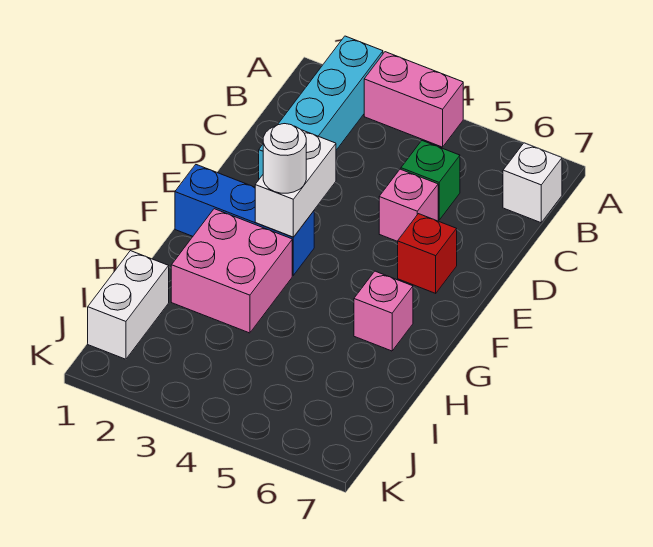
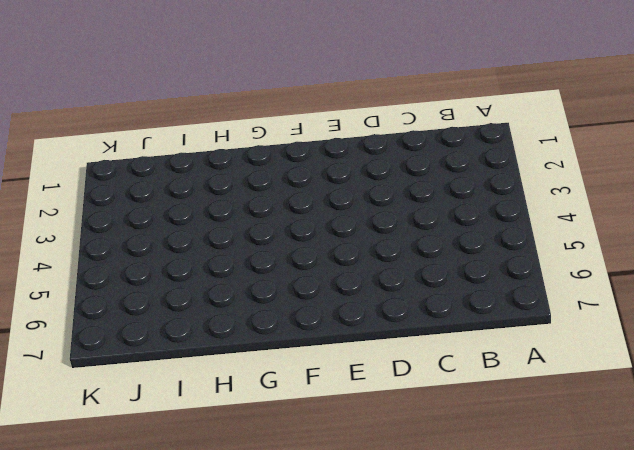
none -> cyan 1x4 brick [259,36,383,179]
none -> pink 1x2 brick [364,52,463,147]
none -> white 1x1 brick [503,143,562,223]

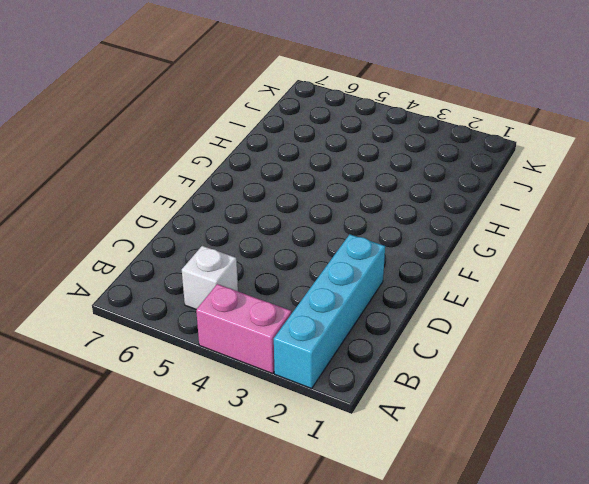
white 1x1 brick [182,246,238,309] -> white 1x1 brick moved to [503,143,562,223]
none -> green 1x1 brick [401,141,460,220]
none -> pink 1x1 brick [379,169,438,242]
none -> red 1x1 brick [398,214,457,293]

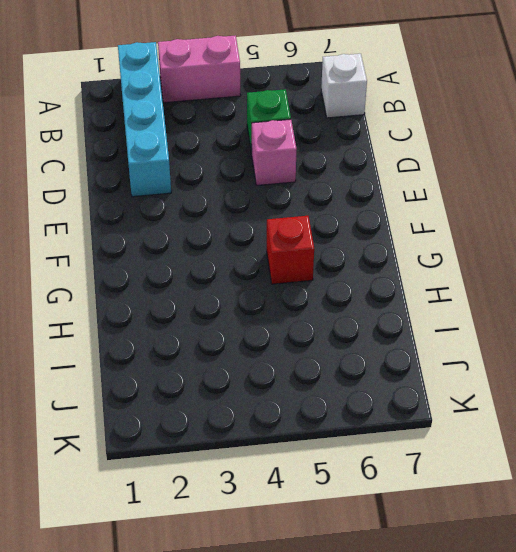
red 1x1 brick [267,216,314,284] -> red 1x1 brick moved to [398,214,457,293]
none -> blue 1x3 brick [175,165,314,275]
none -> pink 2x2 brick [171,209,292,333]
none -> pink 1x1 brick [354,271,413,351]

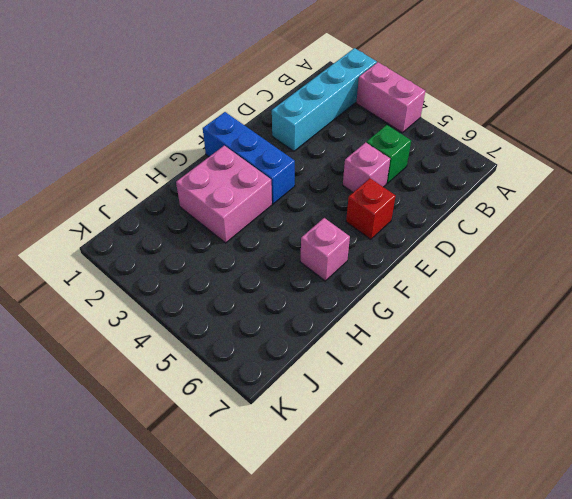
none -> white 1x1 brick [503,143,562,223]
none -> white 1x2 brick [88,251,169,359]
none -> white 1x2 brick [255,130,336,237]

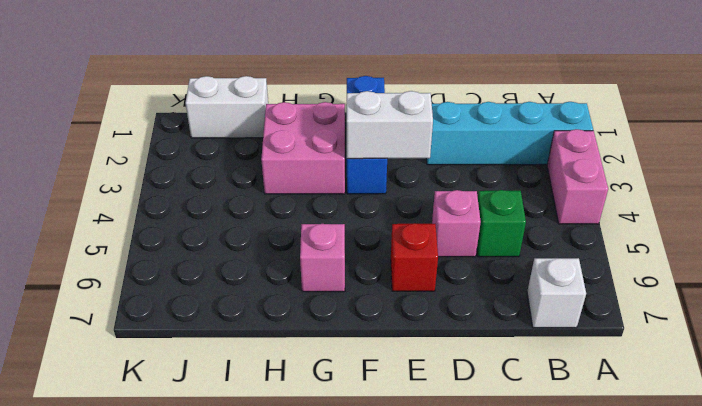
none -> white 1x1 round brick [263,124,306,193]

